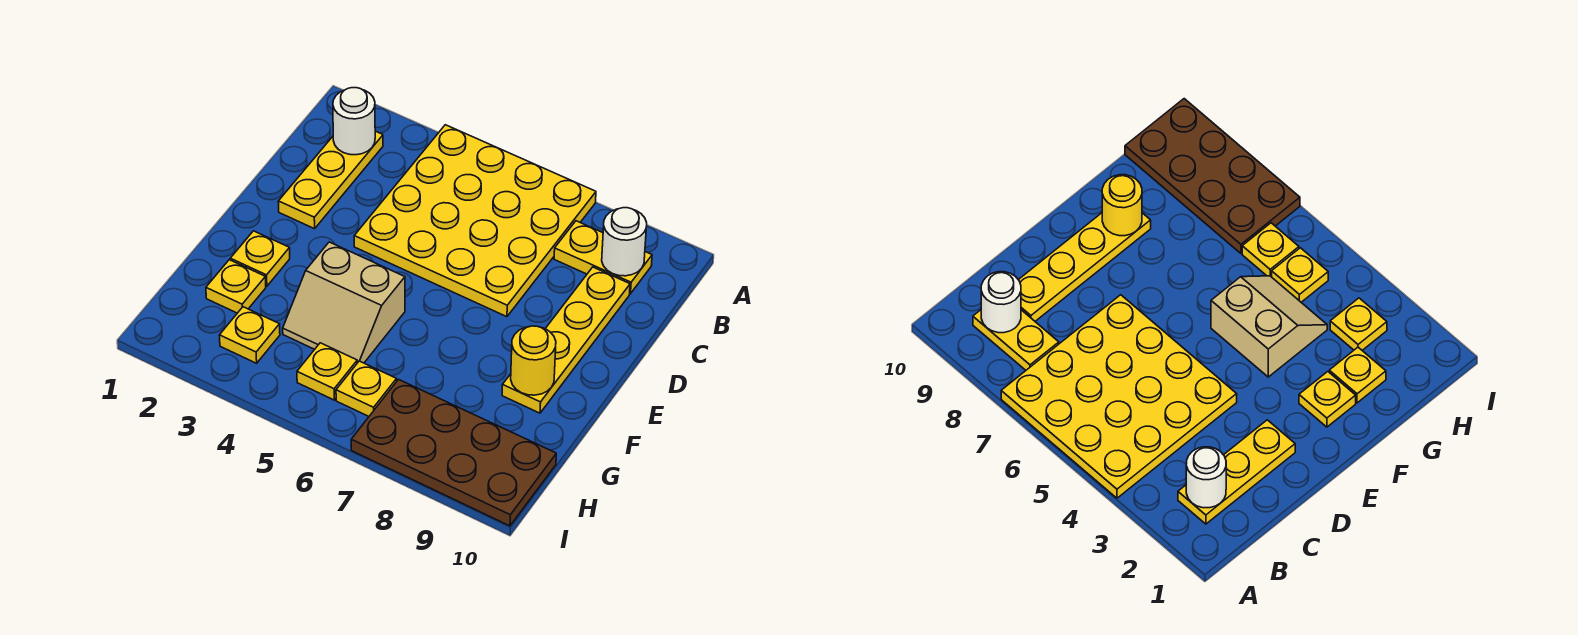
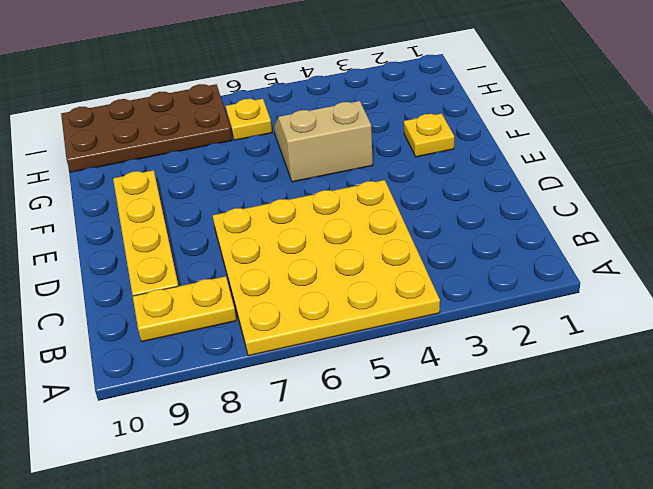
none -> yellow 1x3 plate [278,131,383,229]
none -> yellow 1x1 plate [206,260,266,313]
none -> yellow 1x1 plate [219,307,280,363]

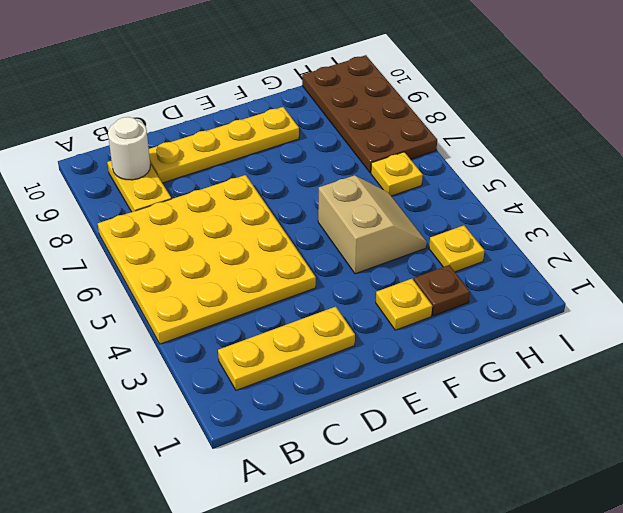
brown 1x1 plate [414,265,470,316] -> yellow 1x1 plate [206,260,266,313]
none -> yellow 1x1 plate [297,343,357,400]
none -> white 1x1 round brick [333,88,375,155]
none -> yellow 1x1 round brick [511,326,556,395]

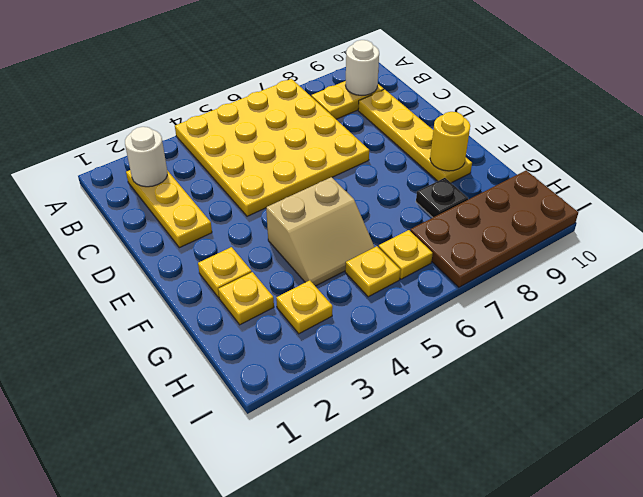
black 1x1 plate [416,178,468,217] -> none

